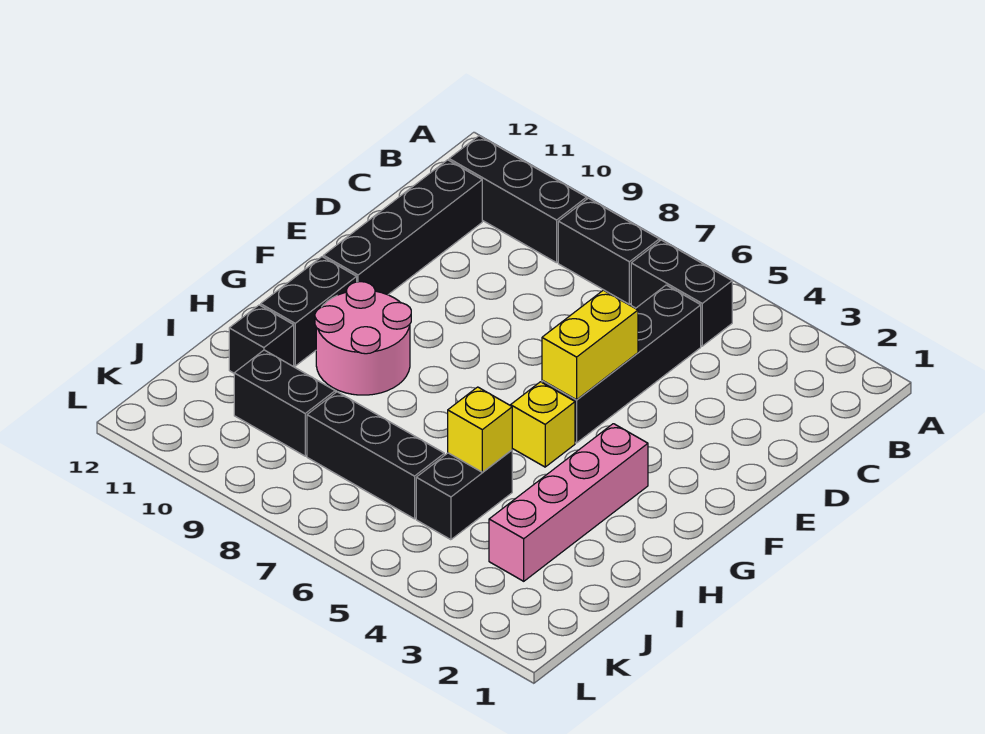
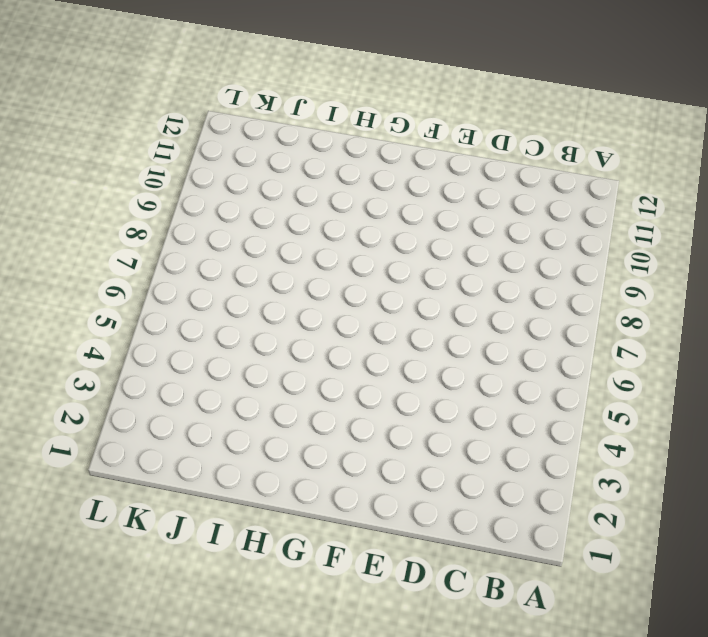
none -> black 1x2 brick [631,240,732,346]
none -> black 1x2 brick [558,198,659,304]
none -> black 1x3 brick [449,136,587,263]

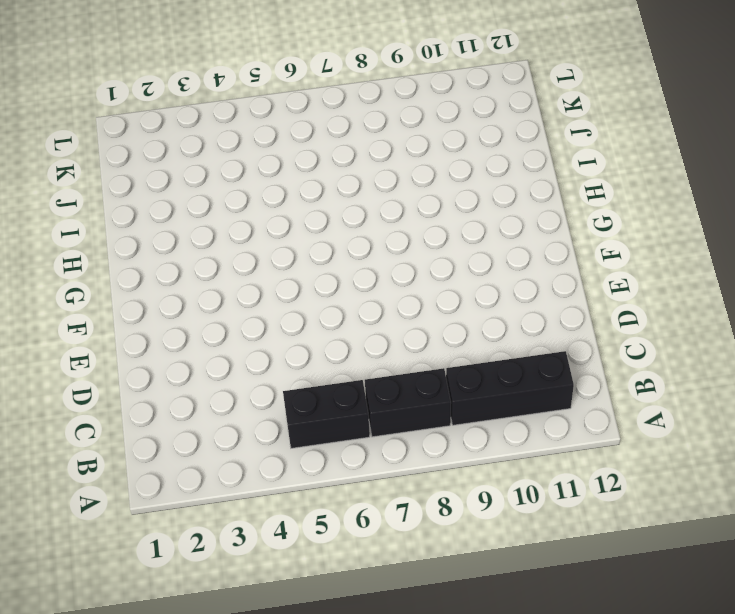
none -> black 1x4 brick [542,285,701,443]
none -> black 1x4 brick [323,160,482,295]
none -> pink 1x4 brick [489,424,648,581]

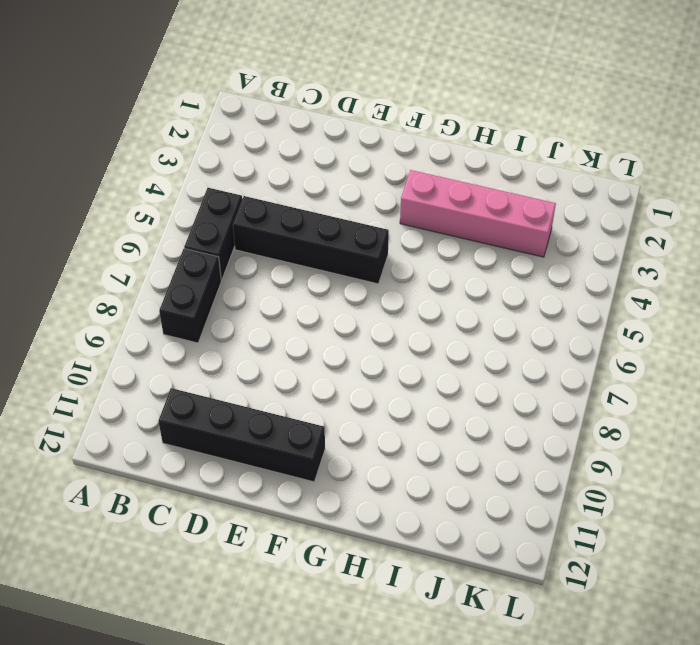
none -> black 1x3 brick [449,136,587,263]
none -> yellow 1x1 brick [511,382,575,467]
none -> pink 2x2 round brick [315,282,411,395]

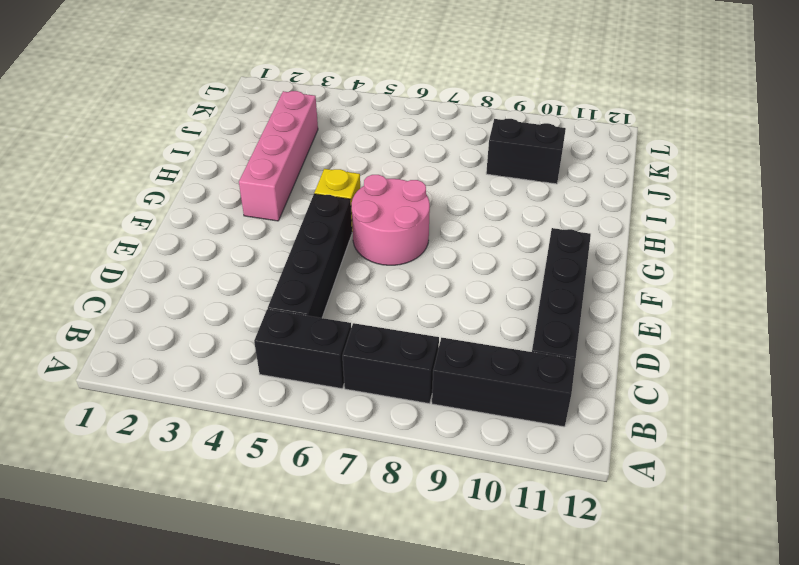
pink 2x2 round brick [352,175,430,265] -> pink 2x2 round brick moved to [315,282,411,395]
none -> black 1x2 brick [261,257,357,366]
none -> black 1x2 brick [416,450,512,540]
none -> black 1x1 brick [229,305,294,373]

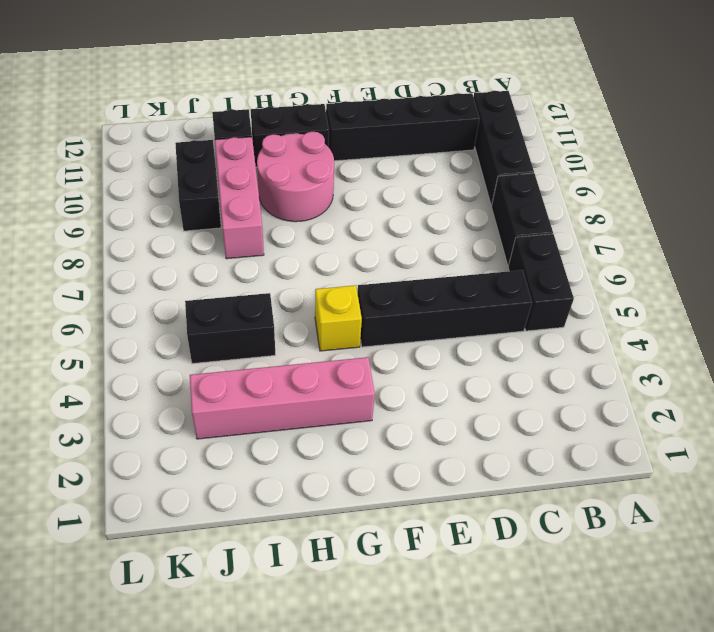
pink 1x3 brick [215,137,264,259] -> none
none -> black 1x3 brick [307,392,444,519]
none -> yellow 1x2 brick [542,290,638,400]
none -> yellow 1x1 brick [448,387,512,472]

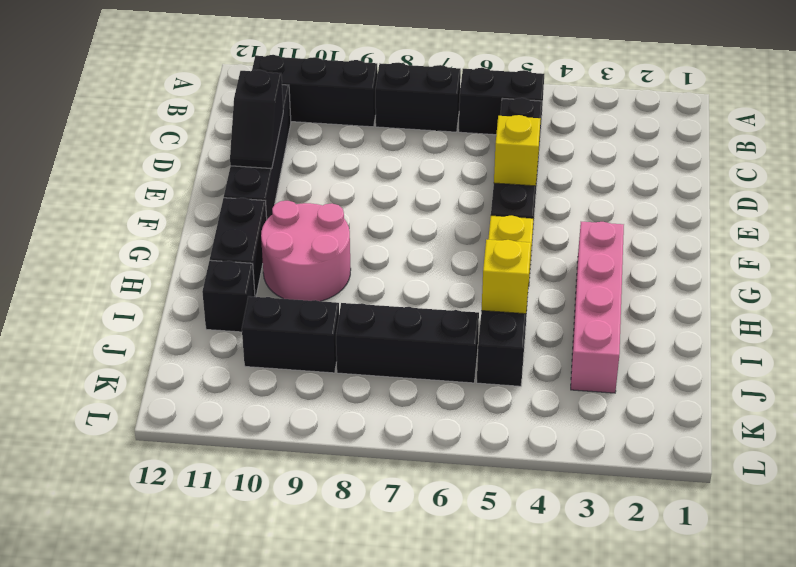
black 1x2 slope [230,70,283,169] -> none
yellow 1x1 brick [494,115,540,186] -> yellow 1x2 brick [542,290,638,400]

